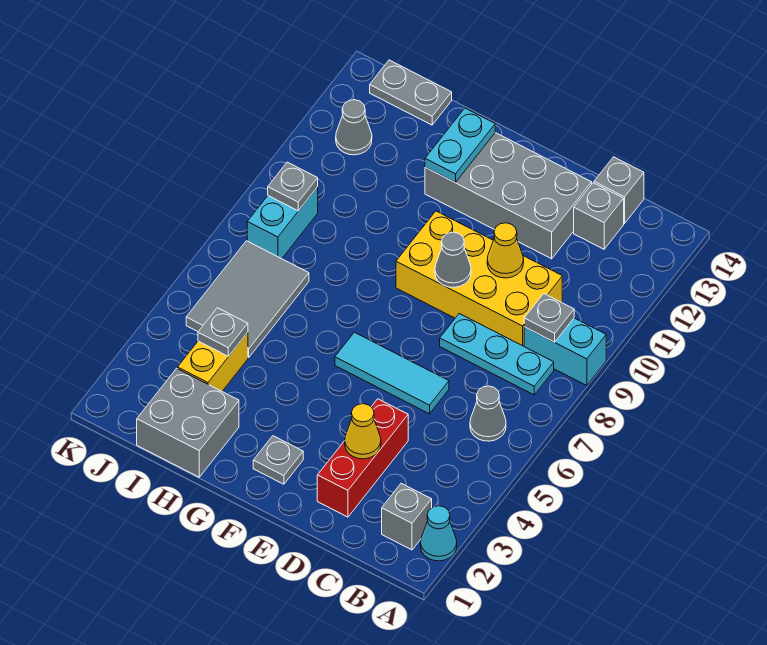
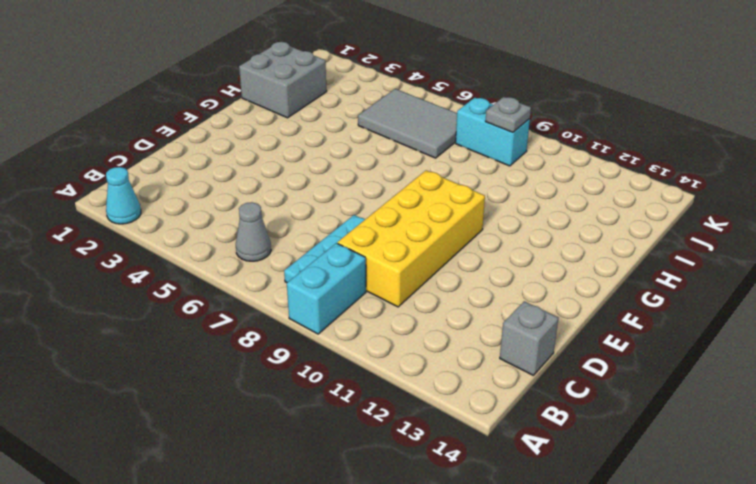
none -> grey 1x1 brick [382,483,432,550]
none -> grey 1x1 brick [574,183,624,249]
none -> red 1x3 brick [317,399,408,517]

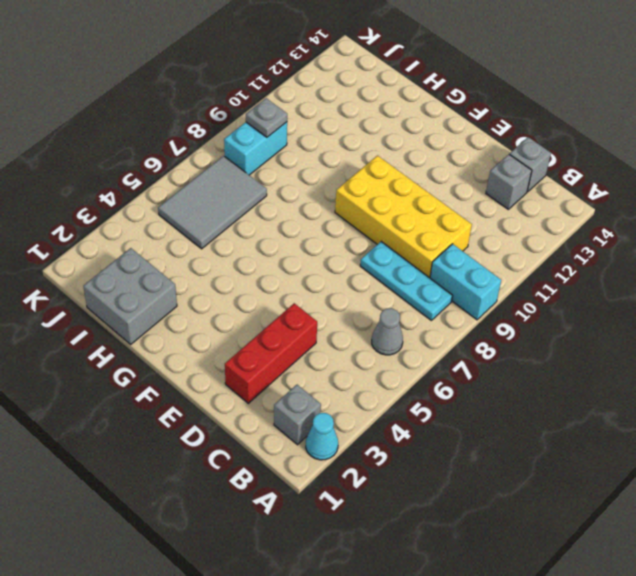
none -> cyan 1x3 tile [335,332,449,414]
none -> grey 2x4 brick [425,133,592,259]
none -> grey 1x1 plate [253,436,303,484]

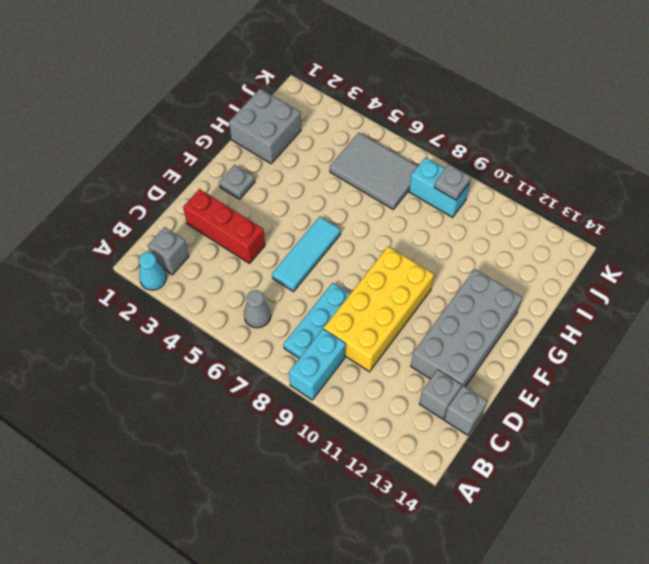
none -> yellow 1x2 brick [178,332,248,391]
none -> grey 1x2 plate [370,60,452,125]
none -> grey 1x1 cone [336,100,372,155]

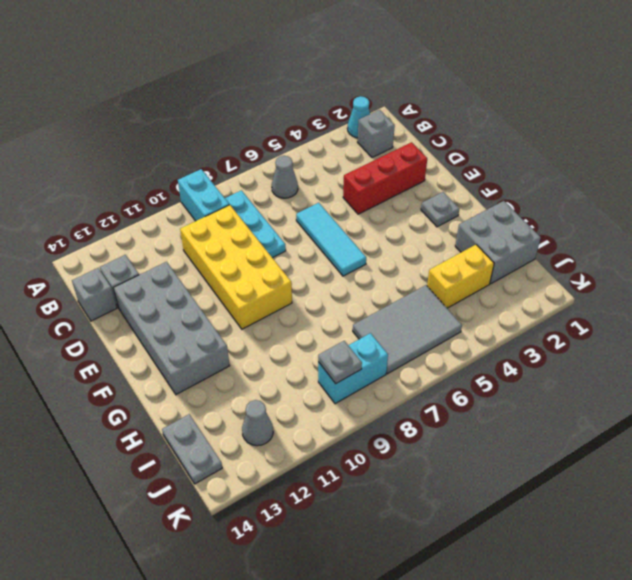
none -> grey 1x1 plate [524,294,574,342]
none -> yellow 1x1 cone [345,404,381,459]
none -> yellow 1x1 cone [487,223,524,278]

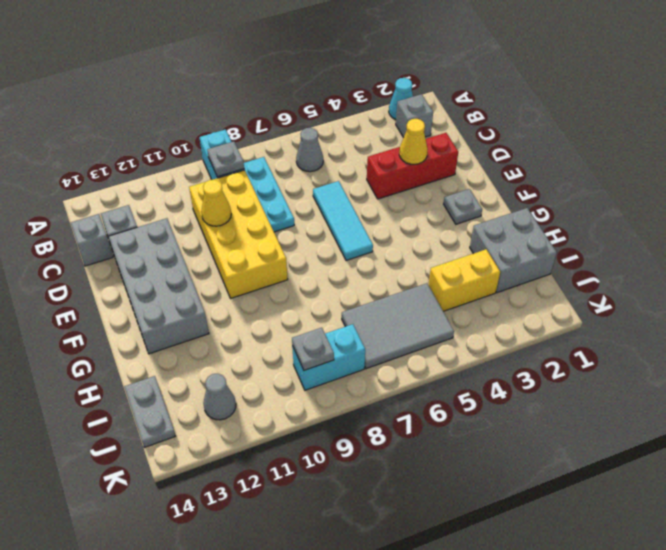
none -> grey 1x1 cone [435,232,471,287]
none -> cyan 1x2 plate [425,108,495,183]
none -> grey 1x1 plate [198,308,248,356]

